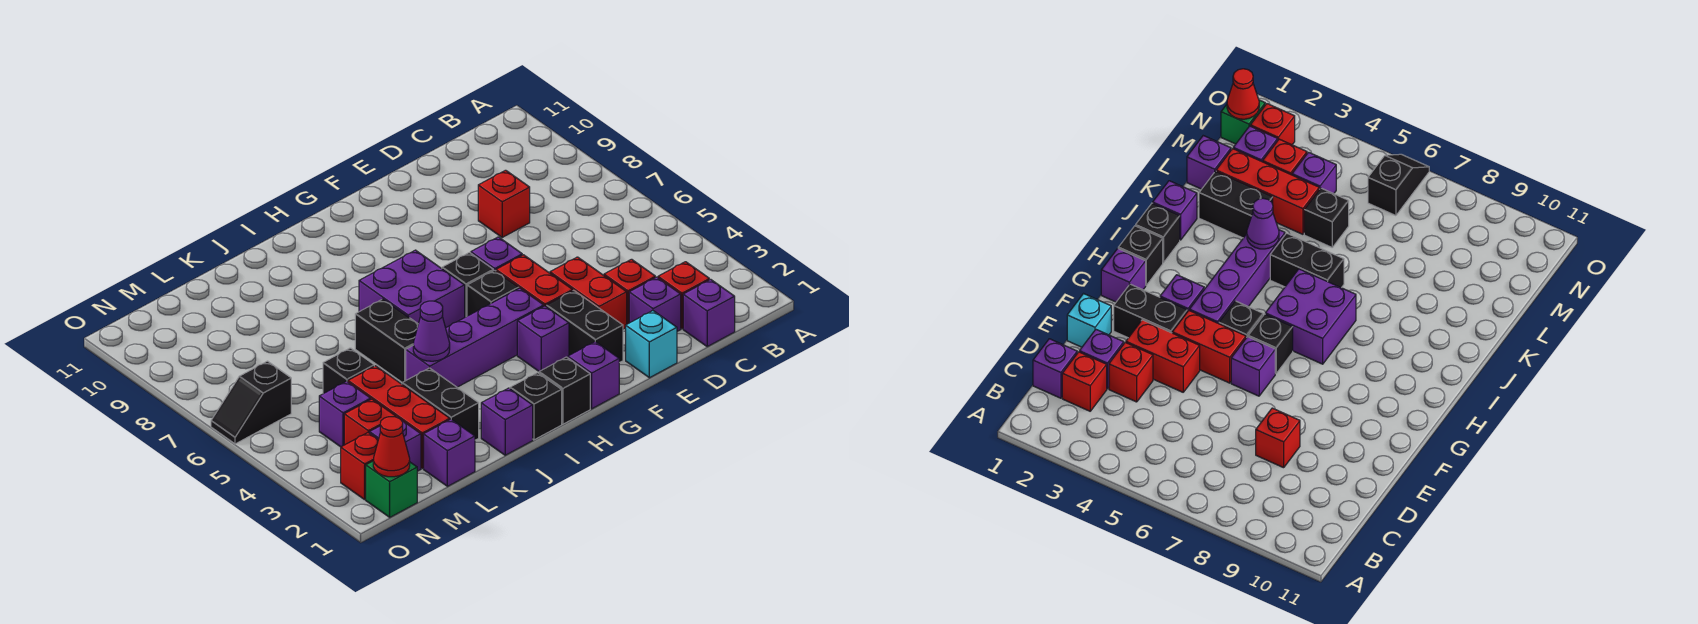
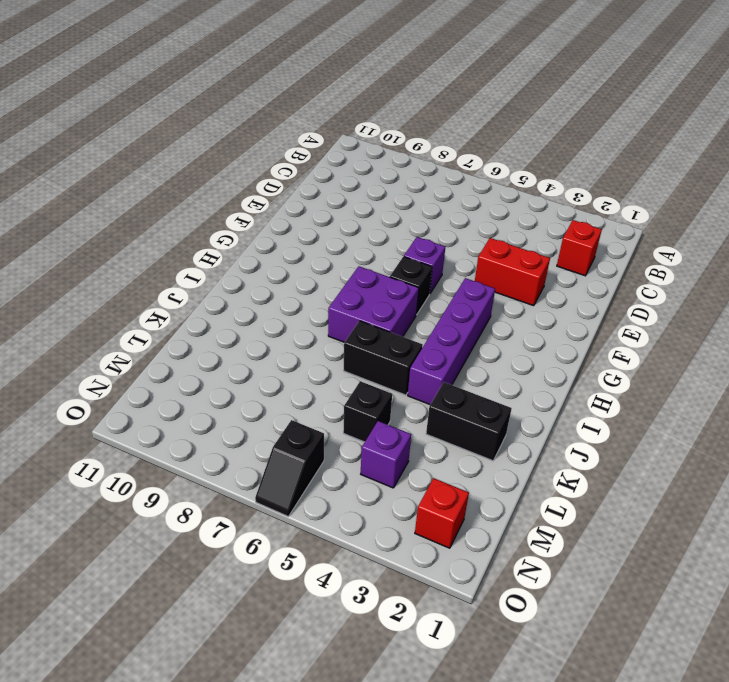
none -> purple 1x1 brick [683,279,735,346]
none -> purple 1x1 brick [629,277,681,331]
none -> red 1x1 brick [604,259,655,324]
none -> red 1x1 brick [478,170,530,237]

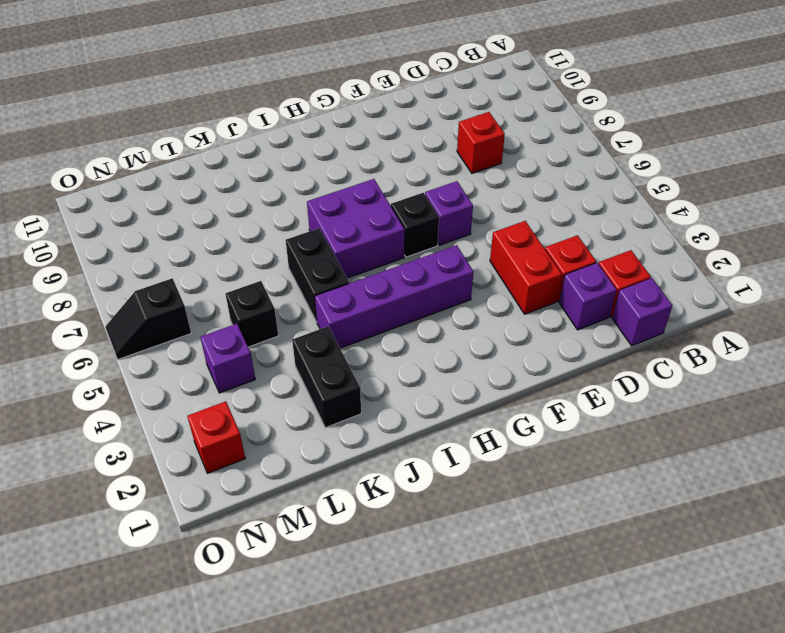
none -> cyan 1x1 brick [626,311,677,378]
none -> black 1x2 brick [546,290,623,363]
none -> red 1x2 brick [496,255,573,306]
none -> purple 1x1 brick [568,342,619,409]

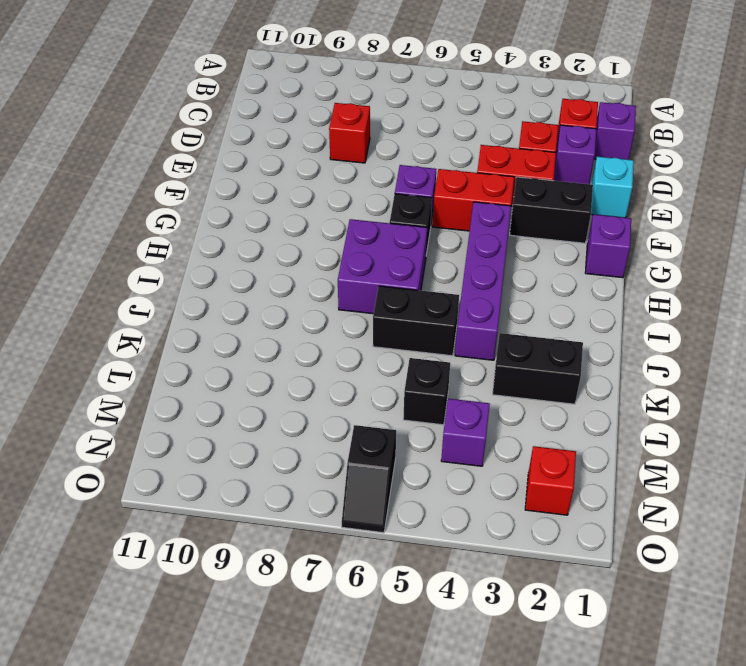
none -> purple 1x1 brick [517,306,569,371]
none -> black 1x1 brick [467,270,519,316]
none -> black 1x1 brick [539,357,590,424]
none -> black 1x1 brick [510,373,562,440]

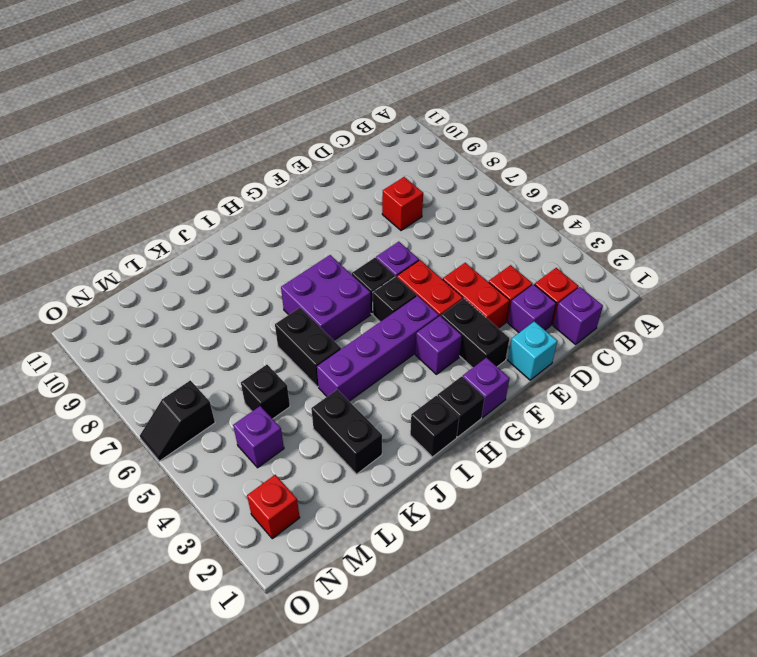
none -> purple 1x1 brick [481,388,533,455]
none -> purple 1x1 brick [424,419,475,486]
none -> red 1x3 brick [348,366,450,469]
none -> purple 1x1 brick [370,417,421,471]

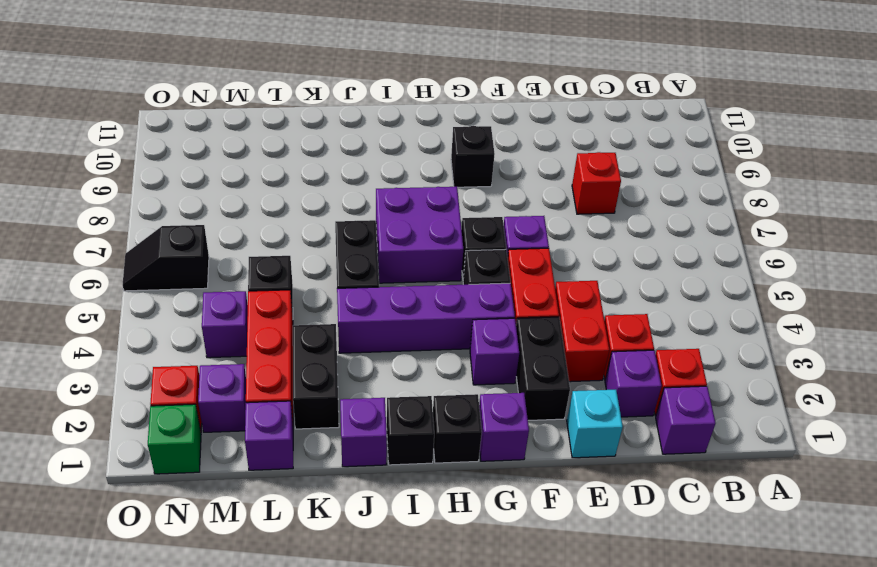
black 1x1 brick [451,126,495,187] -> none
none -> red 1x1 brick [344,399,396,445]
none -> purple 1x1 cone [413,301,450,361]
none -> red 1x1 cone [373,417,410,477]

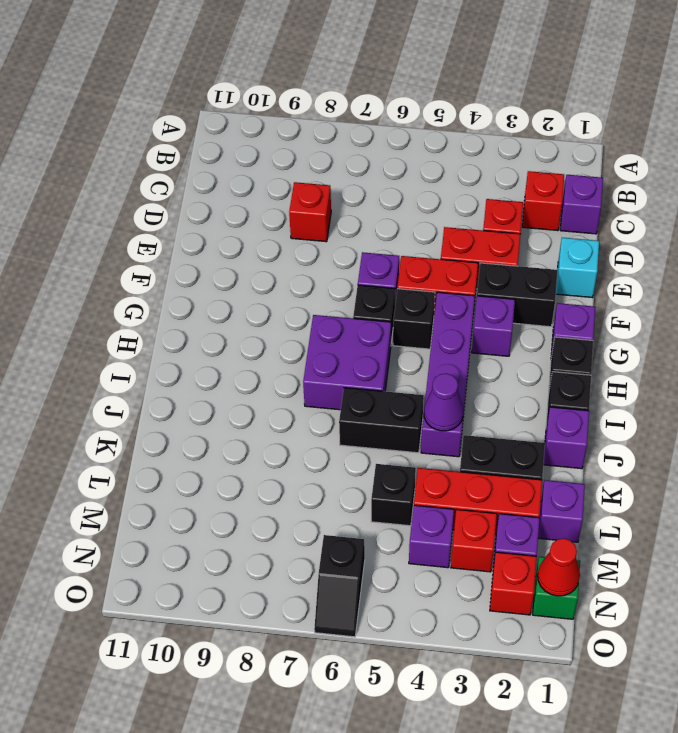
none -> purple 1x1 brick [629,277,681,331]

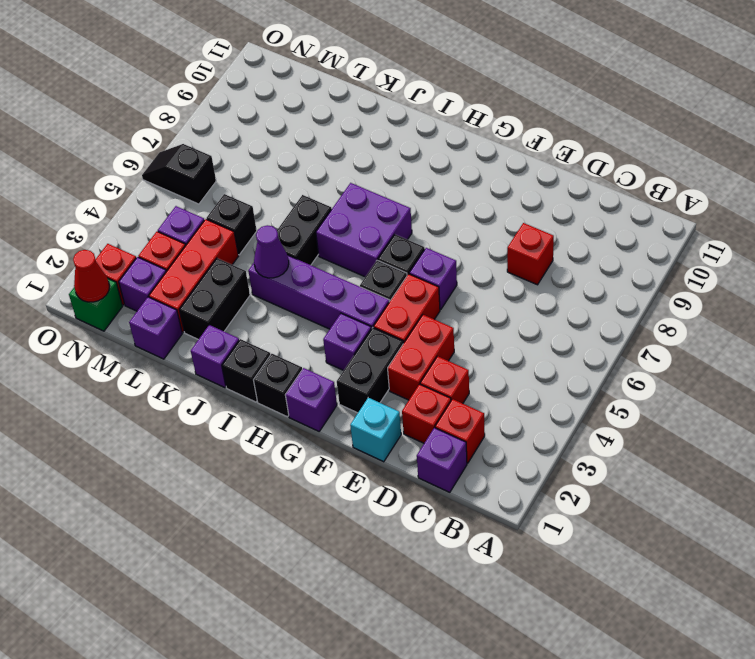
red 1x1 brick [402,384,451,443] -> purple 1x1 brick [629,277,681,331]

